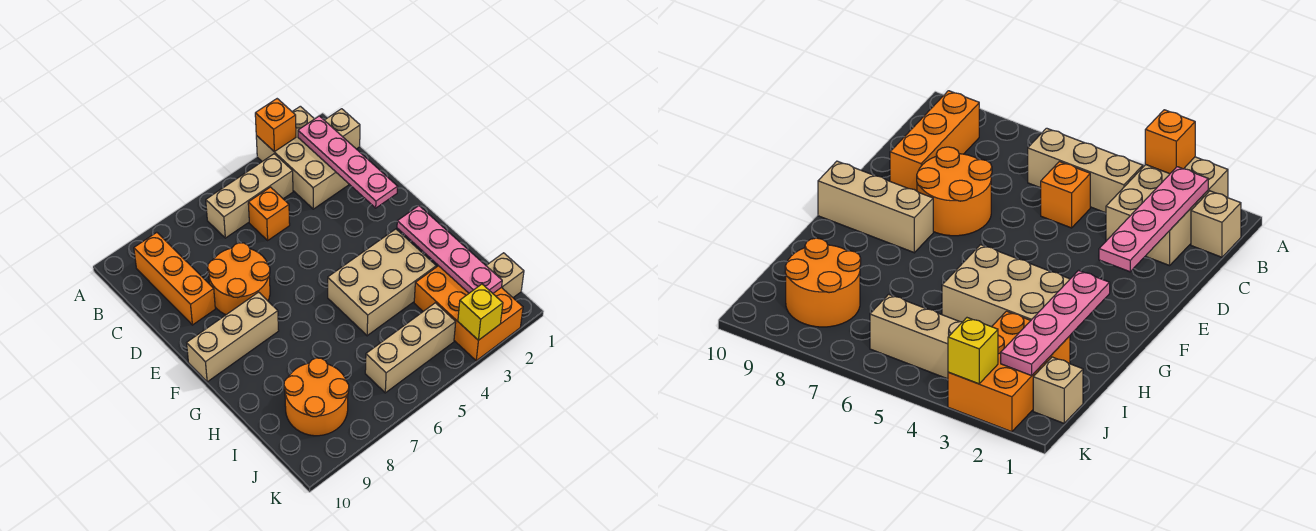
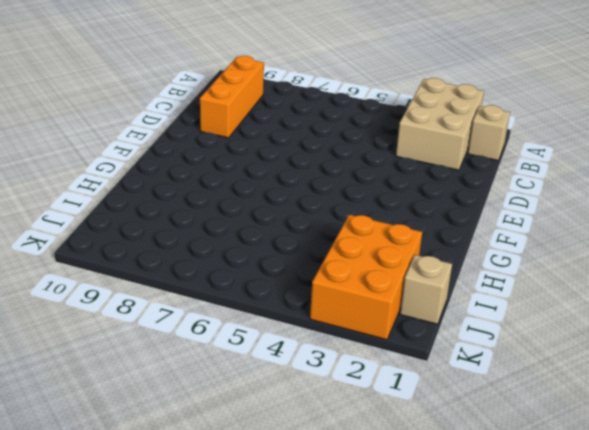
none -> tan 1x3 brick [206,154,293,238]
none -> orange 1x1 brick [248,187,290,240]
none -> orange 2x2 round brick [208,243,270,315]

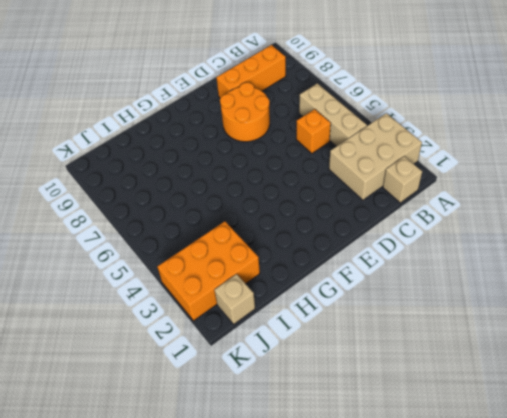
none -> tan 1x3 brick [187,292,279,382]
none -> tan 2x3 brick [328,229,436,336]
none -> orange 2x2 round brick [284,358,349,436]

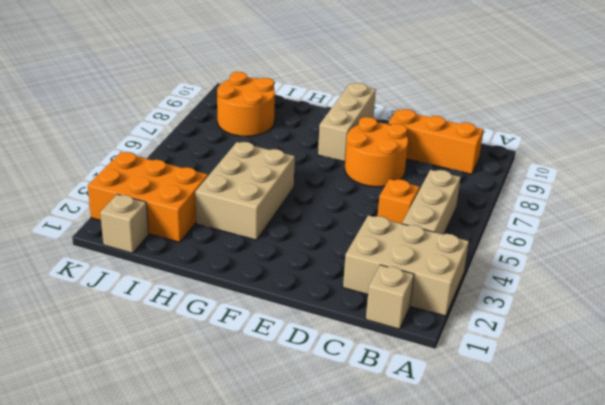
none -> tan 1x3 brick [365,303,456,393]
none -> orange 1x1 brick [255,99,296,152]
none -> pink 1x4 plate [298,116,398,208]

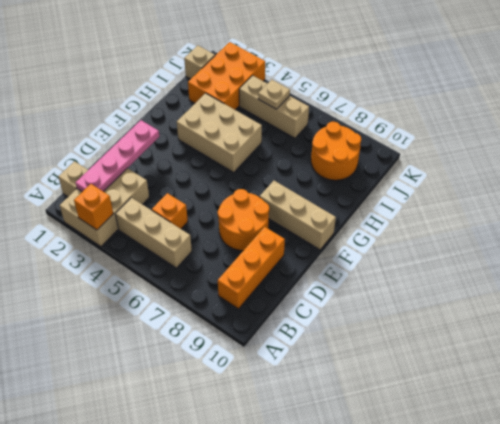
tan 1x1 plate [258,79,290,109] -> none
none -> pink 1x4 plate [397,206,502,293]
none -> yellow 1x1 brick [458,284,503,340]

